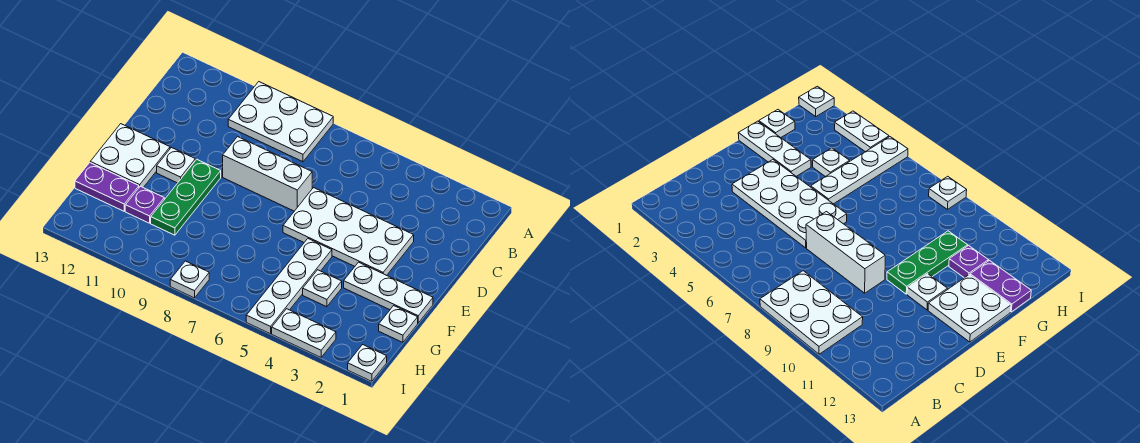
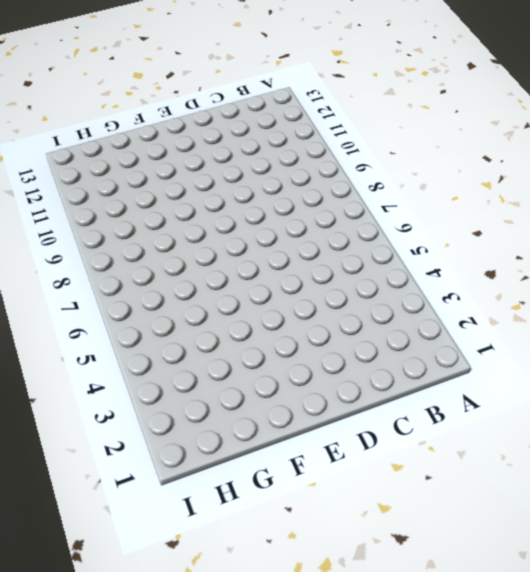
none -> white 2x3 plate [228,82,333,162]
none -> white 2x4 plate [283,188,414,275]
none -> white 1x3 brick [223,137,312,211]

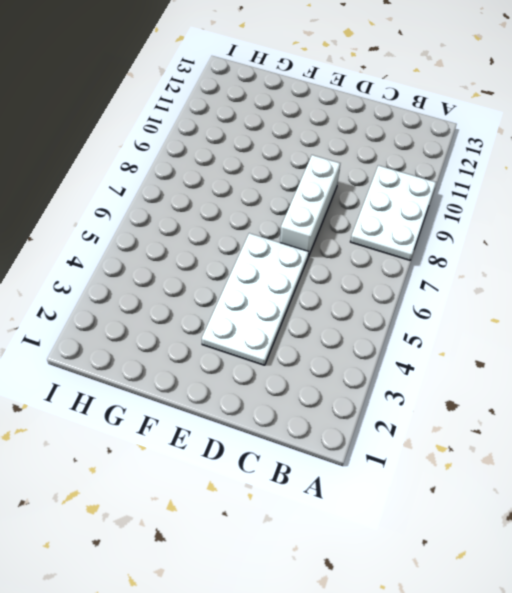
none -> green 1x3 plate [151,159,221,235]
none -> white 1x1 plate [157,147,195,183]
none -> white 2x2 plate [90,124,170,187]

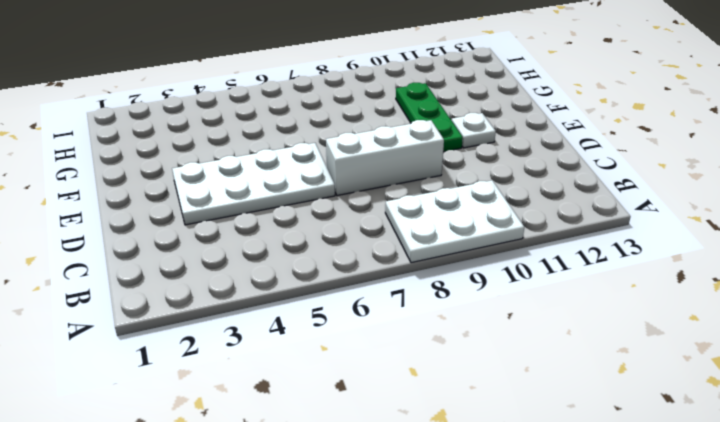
none -> white 2x2 plate [90,124,170,187]
none -> white 1x3 plate [344,262,433,323]
none -> white 1x4 plate [246,239,332,334]

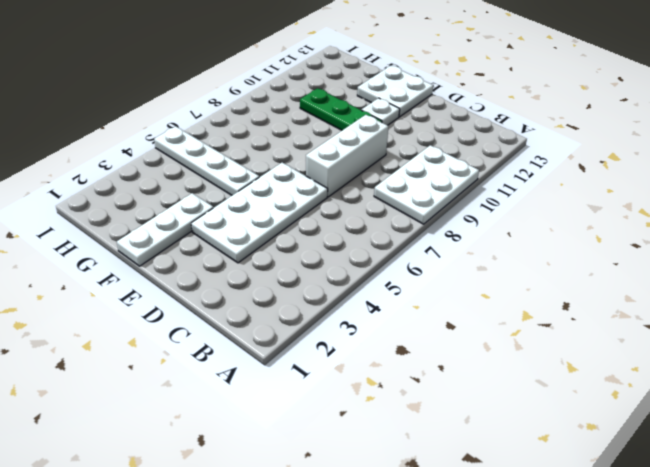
none -> white 1x1 plate [379,306,418,343]
none -> white 1x1 plate [303,270,342,307]
none -> purple 1x1 plate [125,186,164,223]

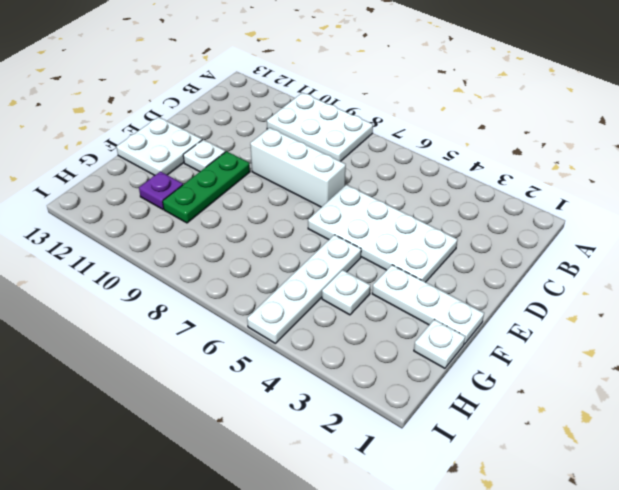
none -> purple 1x2 plate [75,163,139,211]
none -> white 1x1 plate [348,345,387,381]
none -> white 1x2 plate [272,309,336,357]

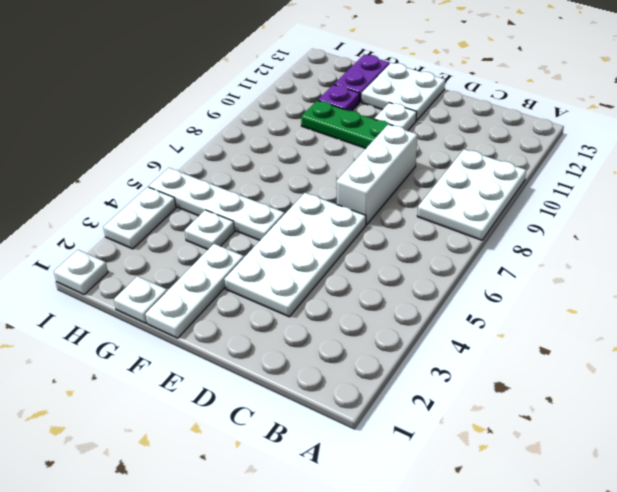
none -> white 1x1 plate [170,261,209,298]

